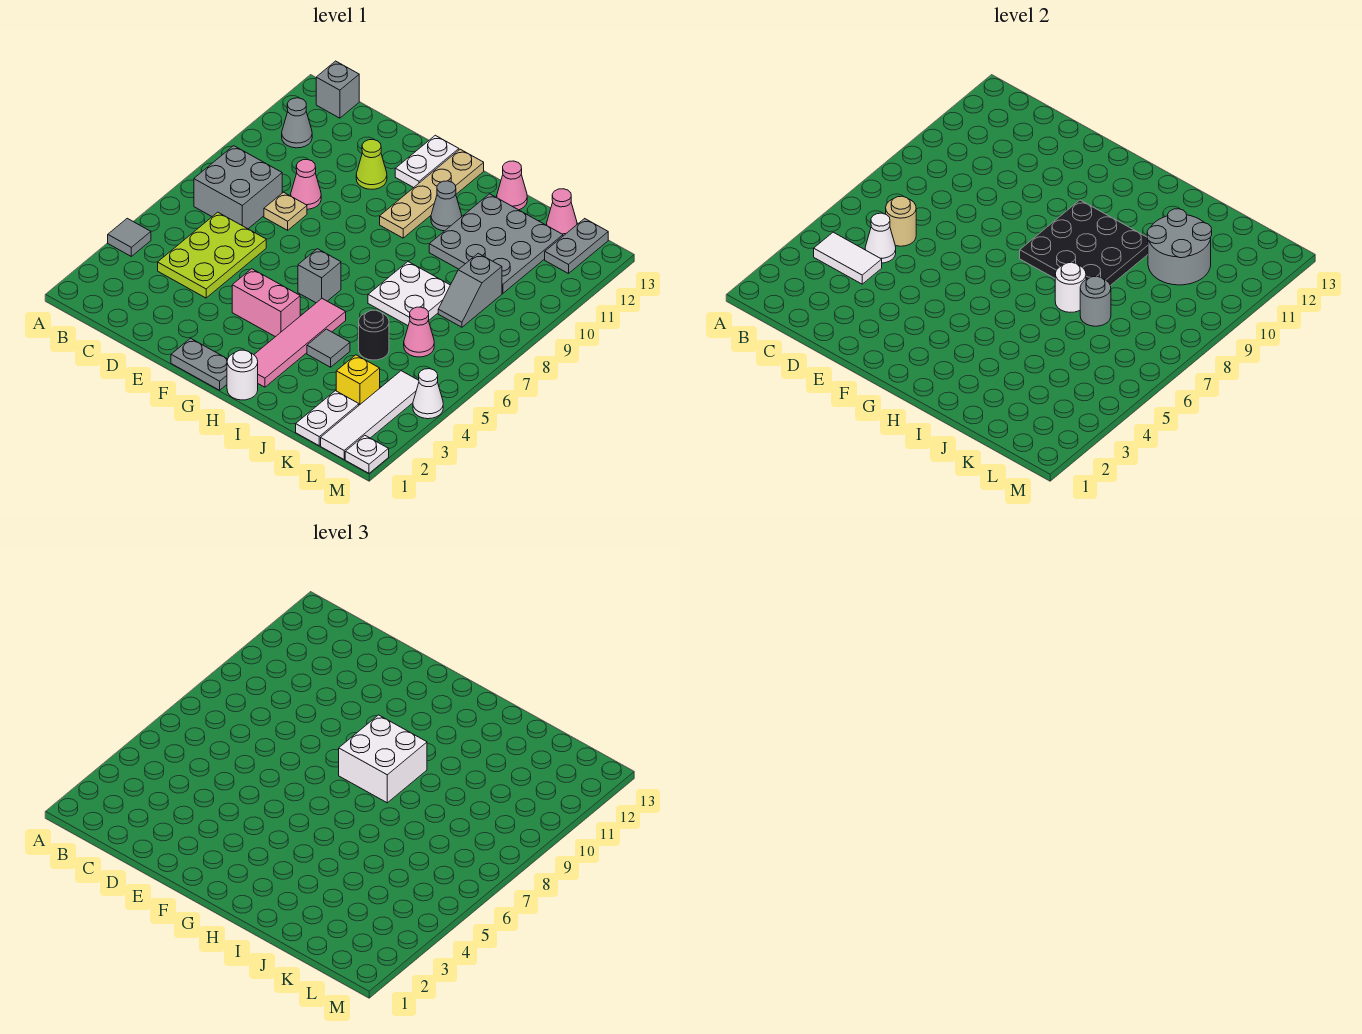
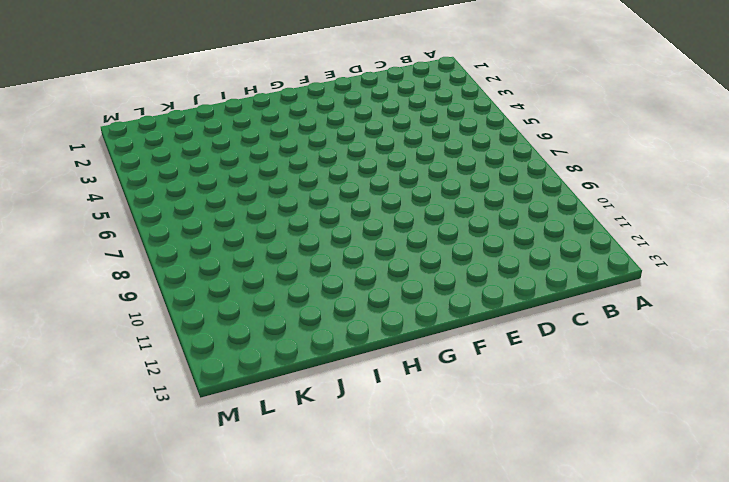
none -> grey 1x1 tile [108,218,151,256]
none -> grey 2x2 brick [194,146,282,229]
none -> grey 1x1 cone [282,98,312,148]
none -> grey 1x1 brick [316,61,359,118]

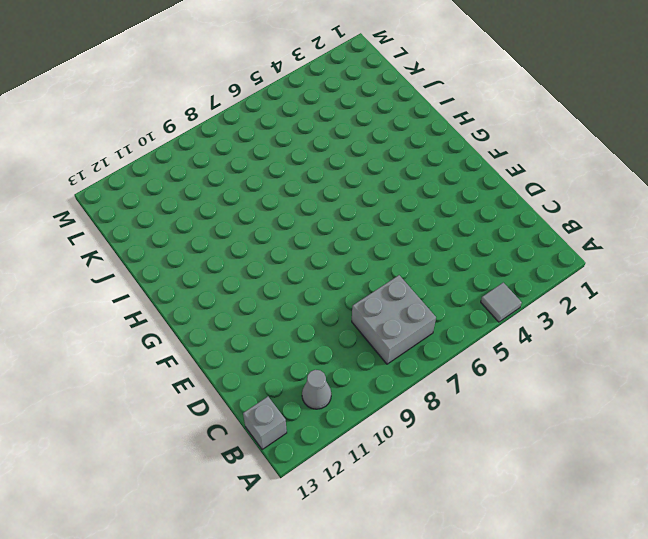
none -> lime 2x3 plate [158,212,266,298]
none -> tan 1x1 plate [264,192,307,230]
none -> pink 1x1 cone [291,160,321,209]
none -> lime 1x1 cone [356,140,387,189]

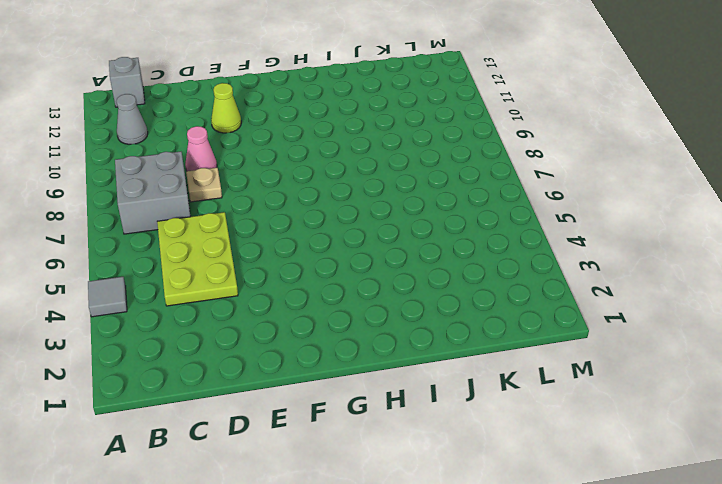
none -> grey 1x2 plate [171,338,228,390]
none -> pink 1x2 brick [232,269,300,337]
none -> white 1x2 plate [395,135,459,188]
none -> grey 1x1 brick [298,249,341,303]

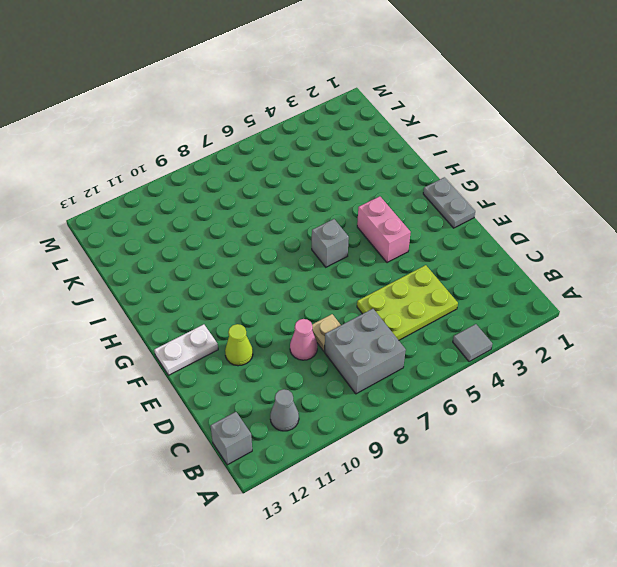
none -> tan 1x4 plate [380,149,484,238]
none -> white 1x1 round brick [227,350,258,400]
none -> pink 1x4 tile [254,299,346,387]
none -> grey 1x1 cone [431,181,462,231]

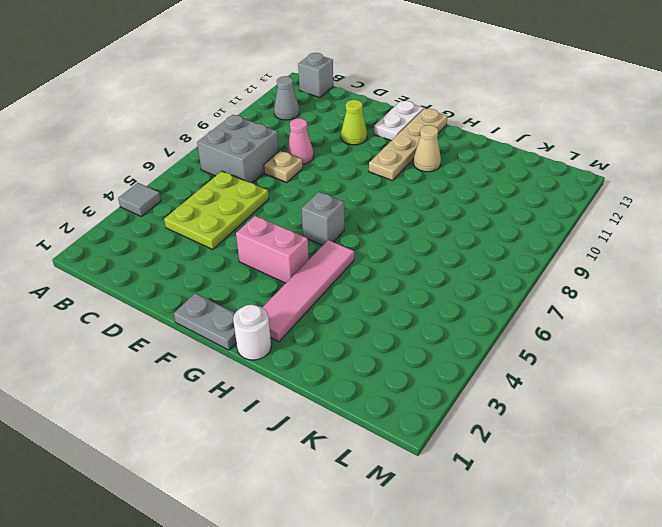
tan 1x1 cone [413,125,441,172] -> grey 1x1 cone [431,181,462,231]
none -> grey 1x1 tile [307,329,350,367]
none -> white 2x2 plate [368,262,450,325]
none -> grey 3x3 plate [429,194,563,294]
none -> pink 1x1 cone [497,161,527,210]

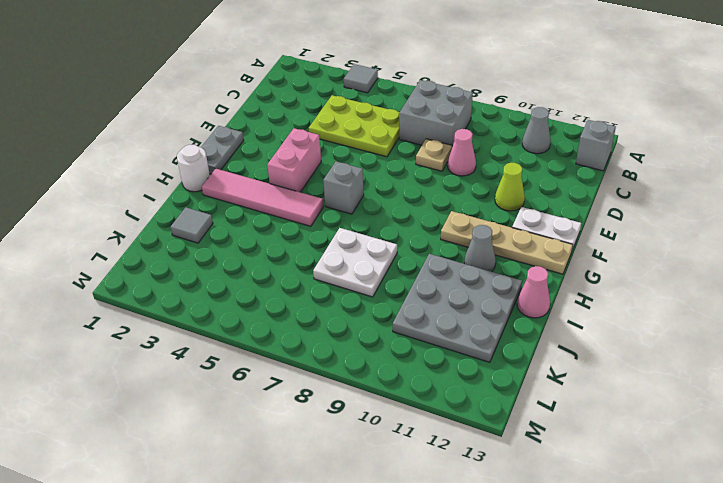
grey 1x1 tile [171,207,213,243] -> grey 1x1 tile moved to [307,329,350,367]
none -> black 1x1 round brick [359,310,389,360]
none -> white 1x2 plate [296,391,359,446]
none -> yellow 1x1 brick [336,355,380,405]
none -> pink 1x1 cone [404,307,434,357]

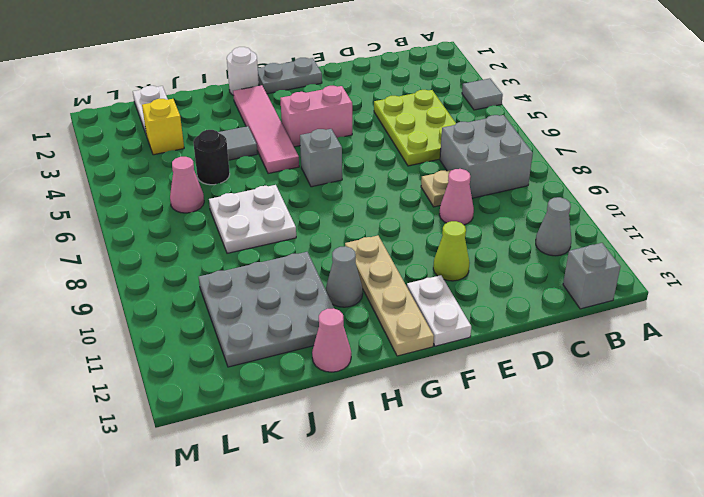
none -> grey 1x2 slope [438,253,502,327]
none -> pink 1x1 cone [547,189,577,236]
none -> white 1x4 tile [321,371,419,459]
none -> grey 1x2 plate [545,219,608,274]

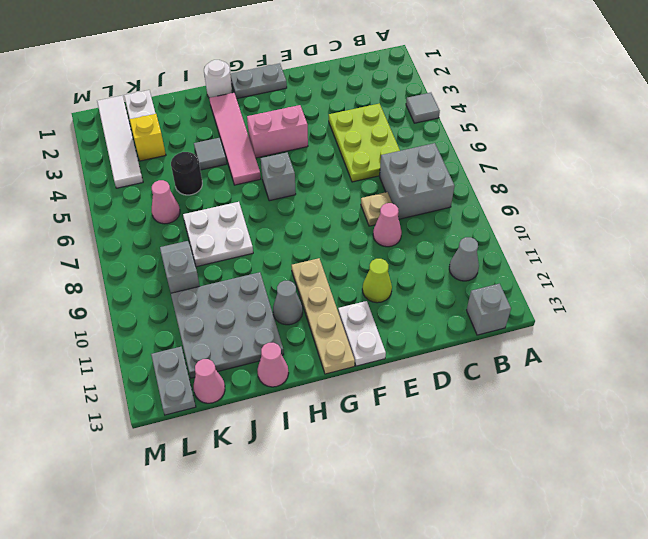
none -> white 1x1 plate [345,435,389,473]
none -> white 1x1 cone [413,369,443,419]
none -> white 1x2 tile [814,232,882,284]
none -> white 1x1 cone [865,213,896,263]

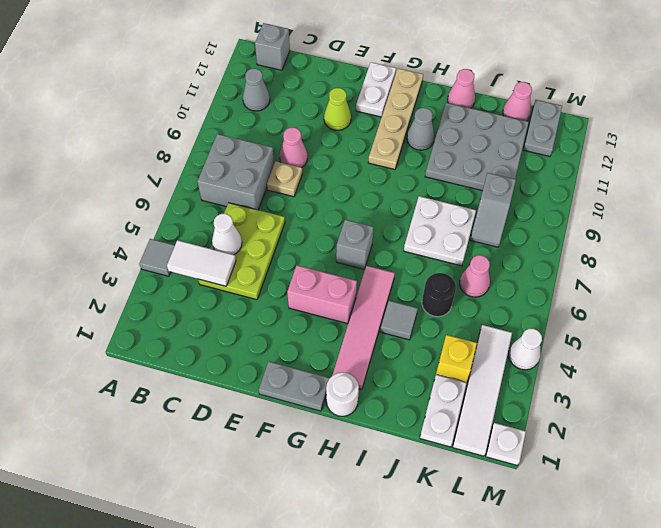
none -> tan 1x1 round brick [886,196,916,246]
none -> black 3x3 plate [1020,200,1148,285]
none -> white 1x1 round brick [1055,263,1086,312]
none -> grey 1x1 round brick [1080,276,1111,326]

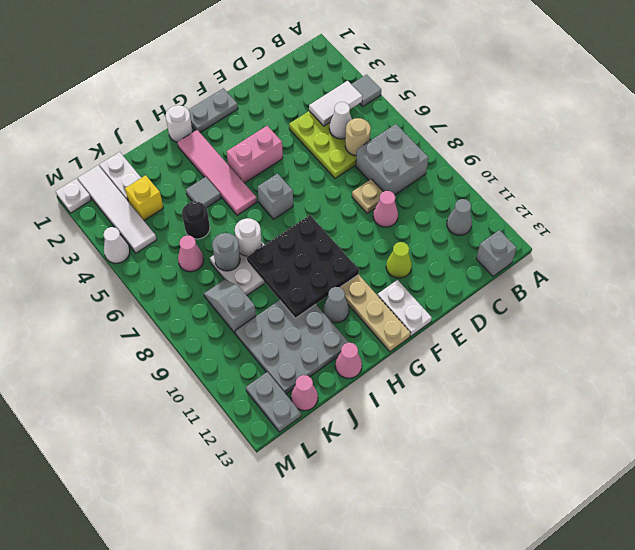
none -> grey 2x2 round brick [1147,209,1212,285]
none -> white 2x2 brick [339,715,427,803]

